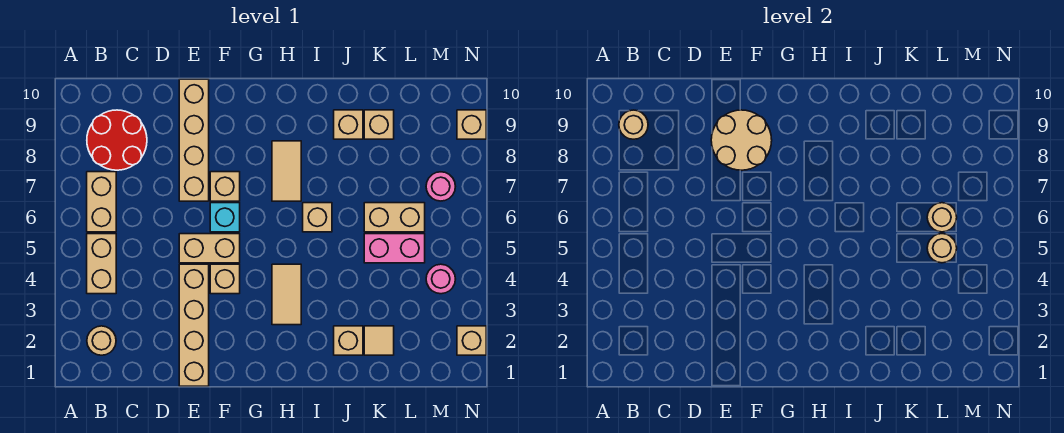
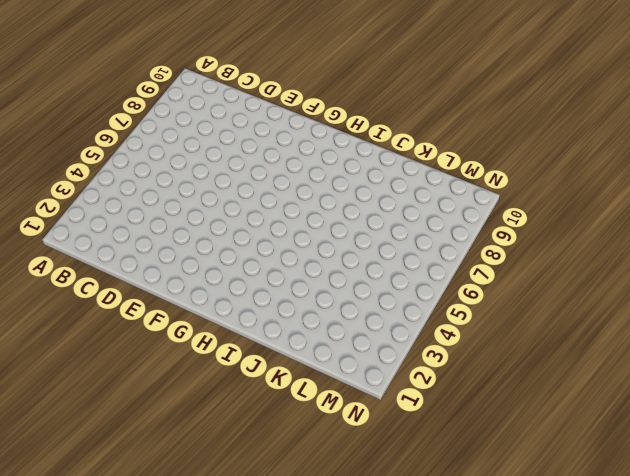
none -> tan 1x1 round brick [87,326,116,355]
none -> tan 1x2 brick [87,234,116,294]
none -> tan 1x2 brick [87,172,116,232]

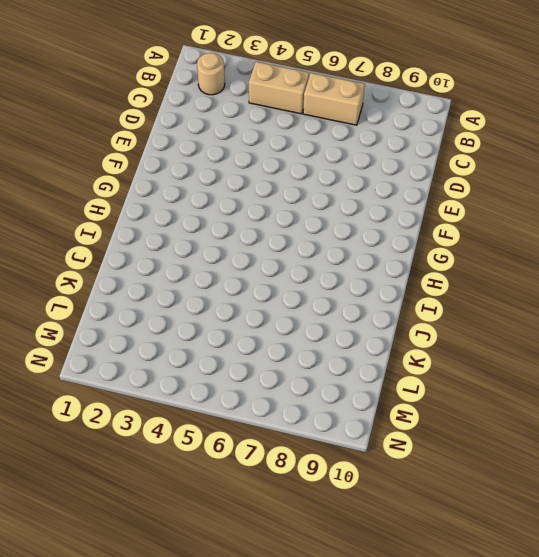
none -> red 2x2 round brick [87,110,147,170]
none -> tan 1x4 brick [179,264,209,386]
none -> tan 1x2 brick [179,234,240,263]

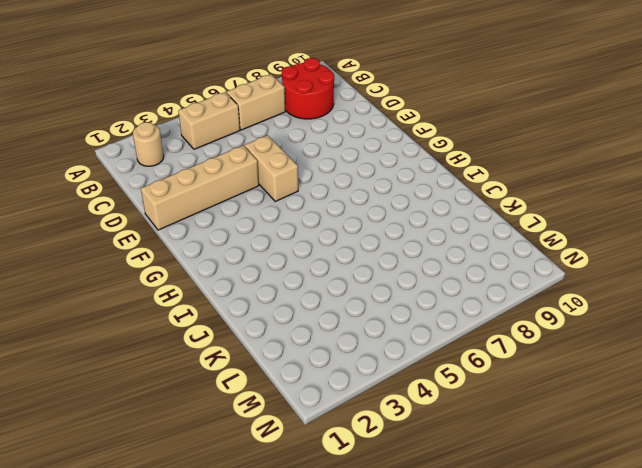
none -> tan 1x4 brick [179,79,209,201]
none -> tan 1x1 brick [210,264,240,294]
none -> cyan 1x1 brick [210,203,240,232]

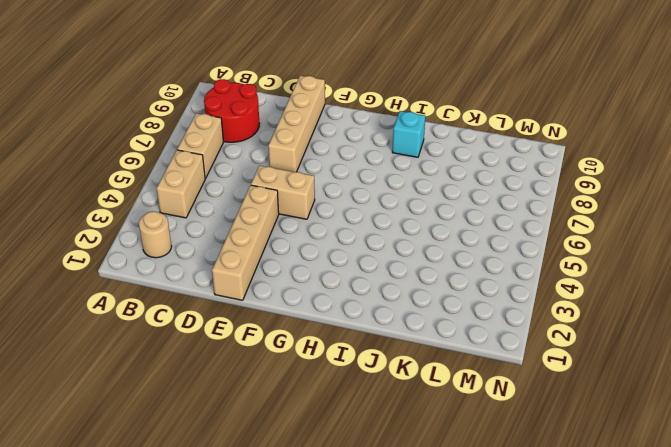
cyan 1x1 brick [392,111,425,157] -> cyan 1x1 brick moved to [210,203,240,232]
none -> tan 1x1 brick [210,264,240,294]
none -> tan 1x1 brick [210,172,240,201]
none -> tan 1x2 tile [272,264,301,325]

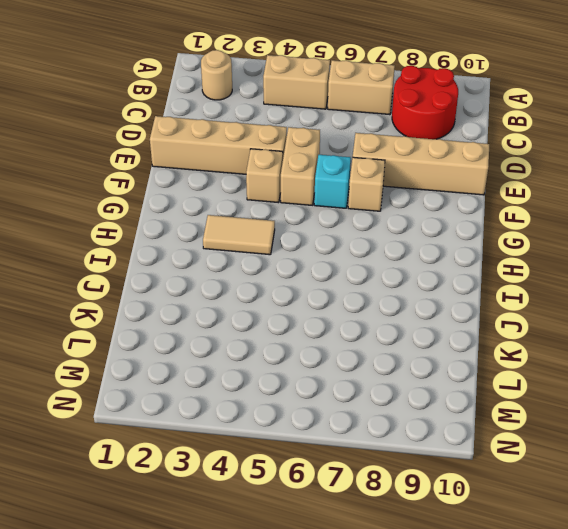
none -> tan 1x2 tile [272,141,301,201]
none -> tan 1x1 brick [303,203,332,232]
none -> tan 1x1 brick [334,326,363,355]

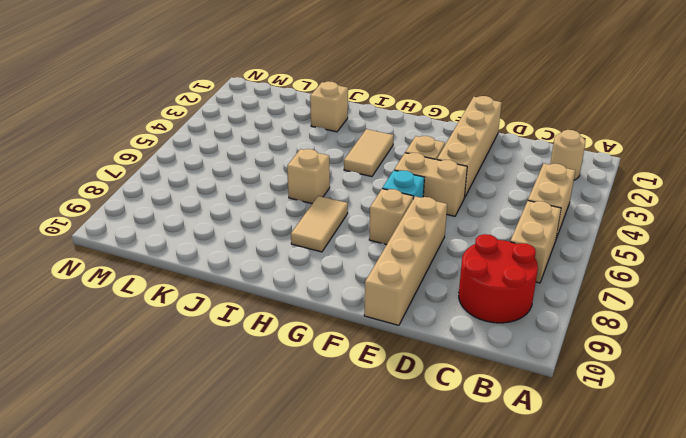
none -> tan 1x1 brick [334,110,363,139]
none -> tan 1x1 tile [364,326,394,355]
none -> pink 1x2 brick [364,234,425,263]

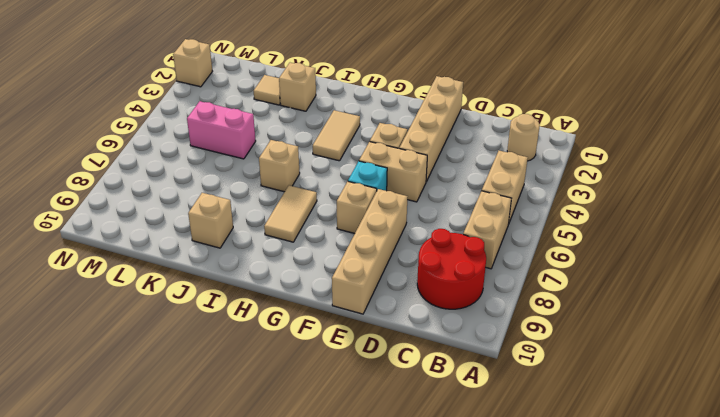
none -> tan 1x2 brick [364,203,425,232]
none -> tan 1x1 brick [364,110,394,139]
none -> pink 1x1 round brick [426,264,455,294]

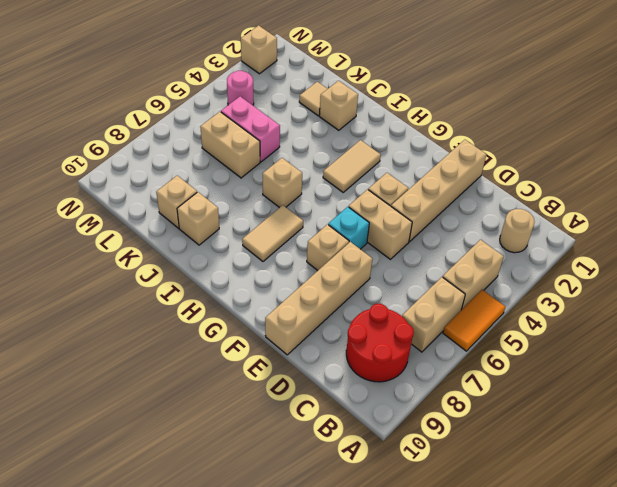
orange 1x2 tile [443,290,505,351] -> none
none -> pink 1x1 round brick [426,172,455,201]
none -> tan 1x1 brick [457,110,486,139]
none -> tan 1x1 round brick [619,110,648,139]

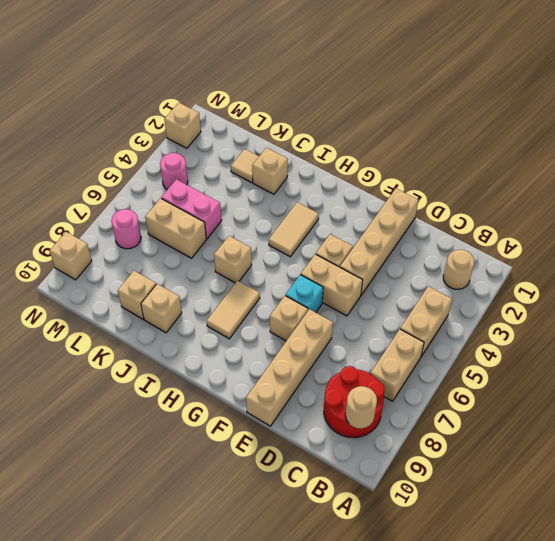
none -> tan 2x2 round brick [711,110,772,170]
none -> tan 1x1 round brick [927,234,957,263]
none -> tan 1x1 round brick [927,203,957,232]

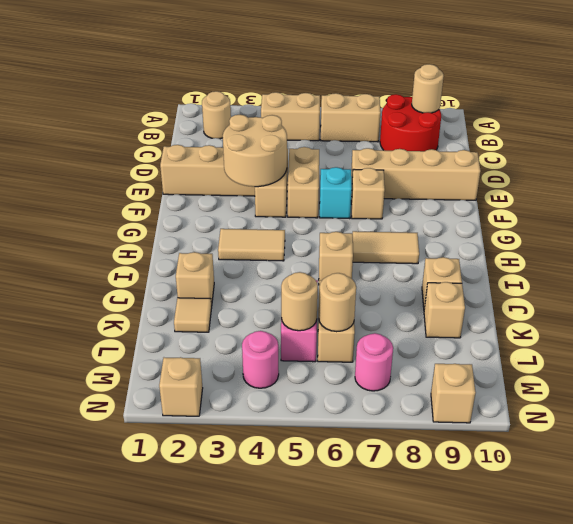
tan 2x2 round brick [223,115,287,187] -> tan 2x2 round brick moved to [711,110,772,170]

